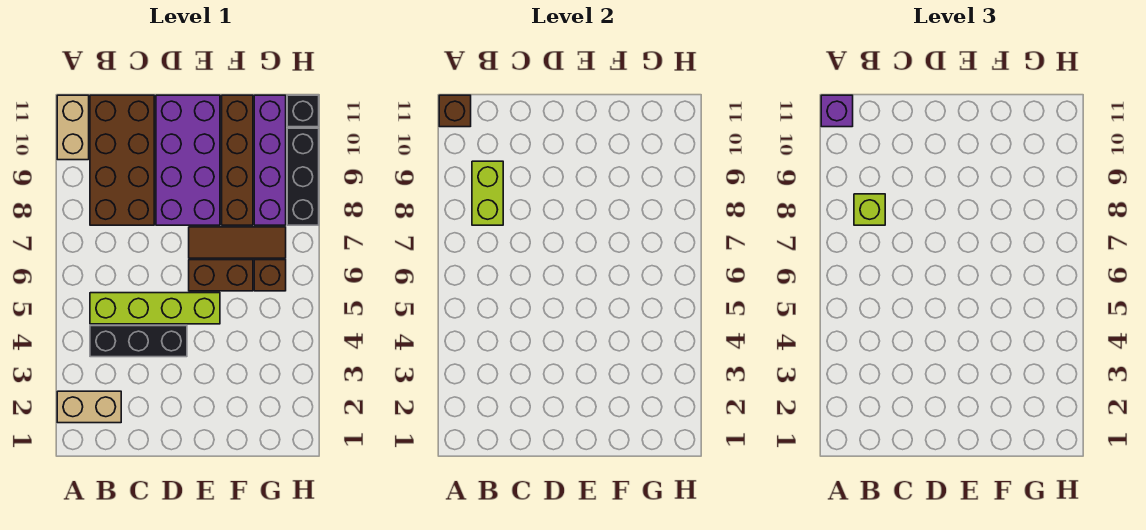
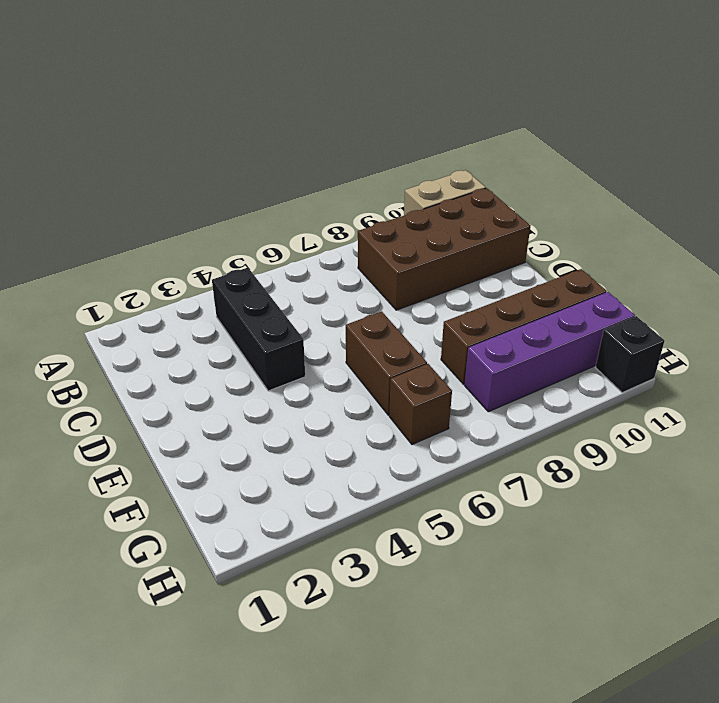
none -> tan 1x2 brick [57,391,121,423]
none -> lime 1x4 brick [90,293,220,324]
none -> purple 2x4 brick [156,95,220,225]

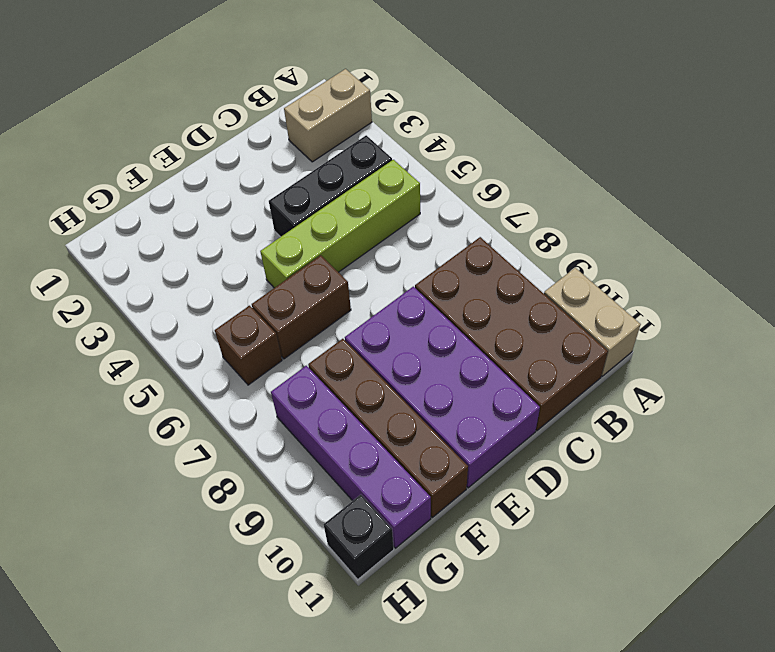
none -> brown 1x3 tile [189,227,286,258]
none -> black 1x3 brick [287,128,319,225]
none -> brown 1x1 brick [439,95,471,127]

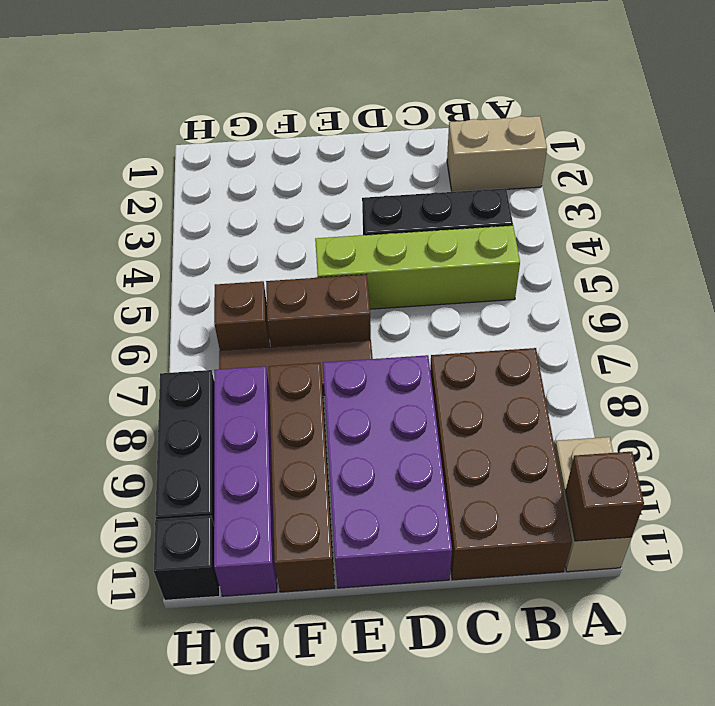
none -> lime 1x2 brick [472,161,503,225]
none -> purple 1x1 brick [821,95,853,127]
none -> lime 1x1 brick [854,194,885,225]

